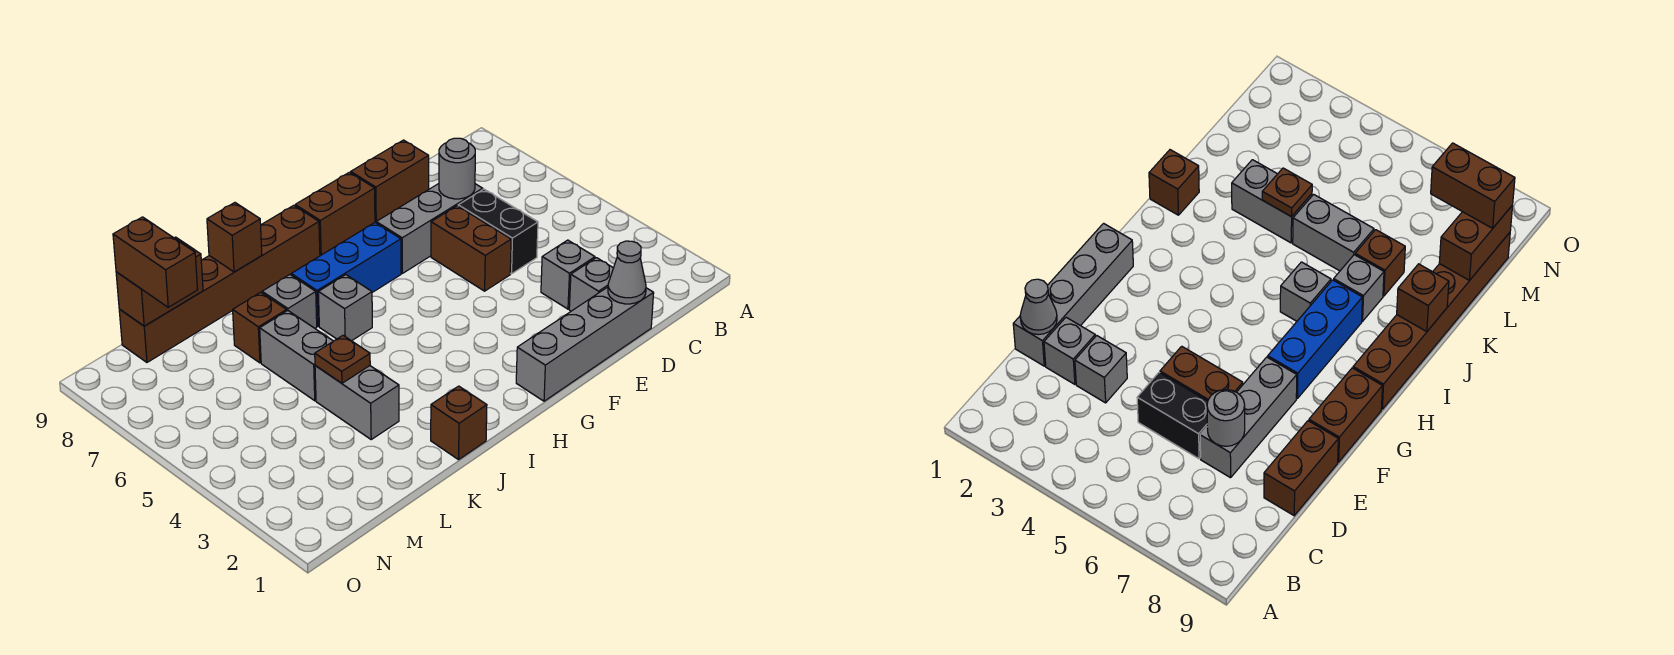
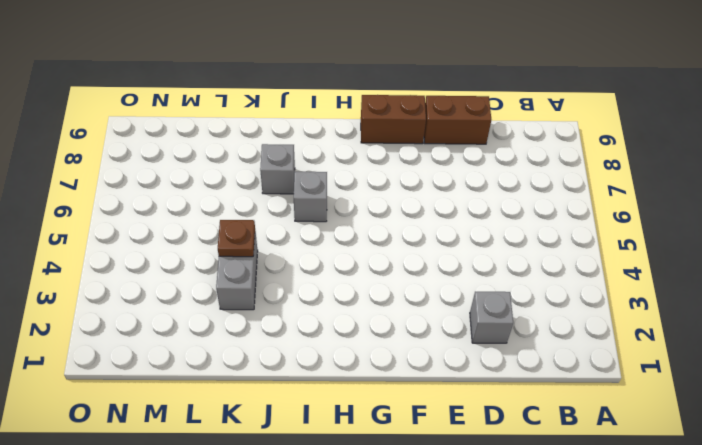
none -> grey 1x4 brick [516,287,654,401]
none -> grey 1x1 brick [541,240,595,309]
none -> black 1x2 brick [458,189,538,274]

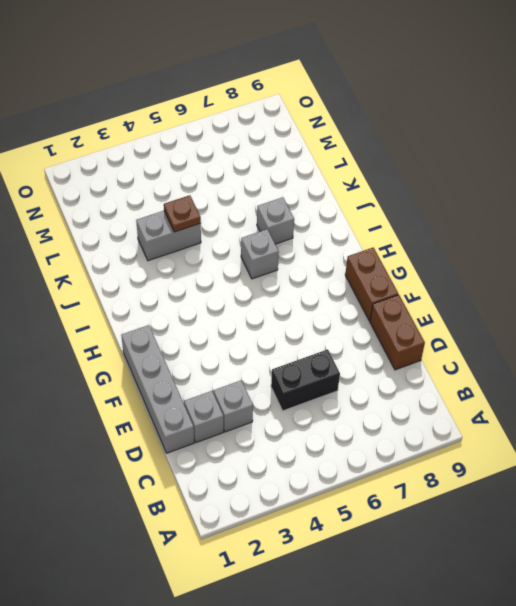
none -> grey 1x3 brick [376,184,483,273]
none -> brown 1x2 brick [431,206,511,291]
none -> blue 1x3 brick [291,223,401,326]

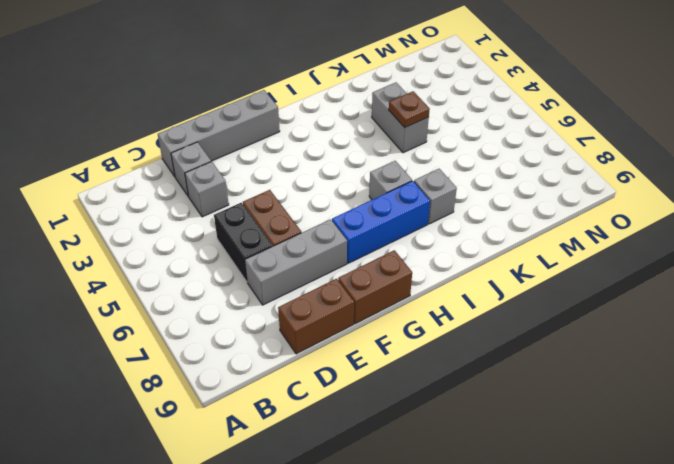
none -> brown 1x6 brick [119,205,320,362]
none -> brown 1x1 brick [431,386,487,460]
none -> grey 1x2 brick [260,311,333,401]

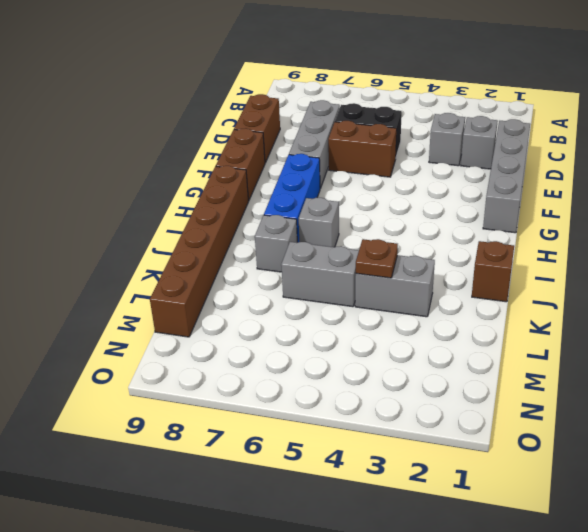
none -> brown 1x1 brick [233,292,287,363]
none -> grey 1x1 cone [608,241,646,304]
none -> grey 1x1 round brick [439,138,475,199]

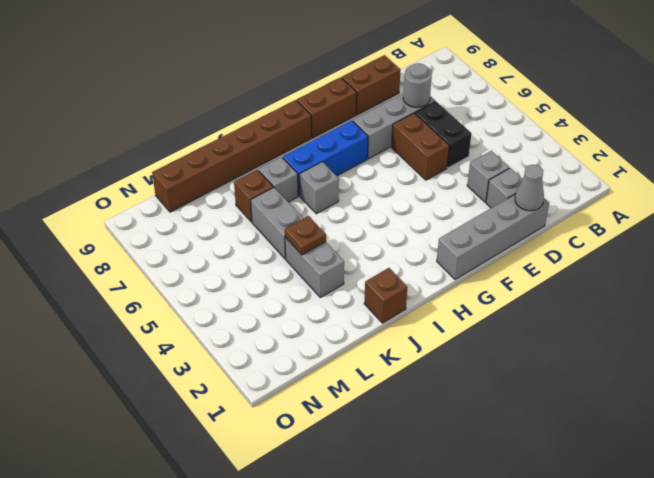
none -> brown 1x1 brick [207,203,262,272]
none -> brown 1x2 brick [116,237,203,326]
none -> brown 1x2 brick [113,217,198,307]

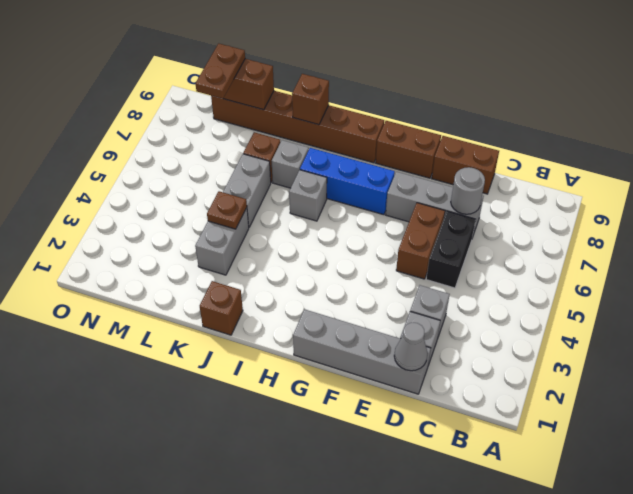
brown 1x2 plate [196,44,245,99] -> brown 1x2 brick [113,217,198,307]

